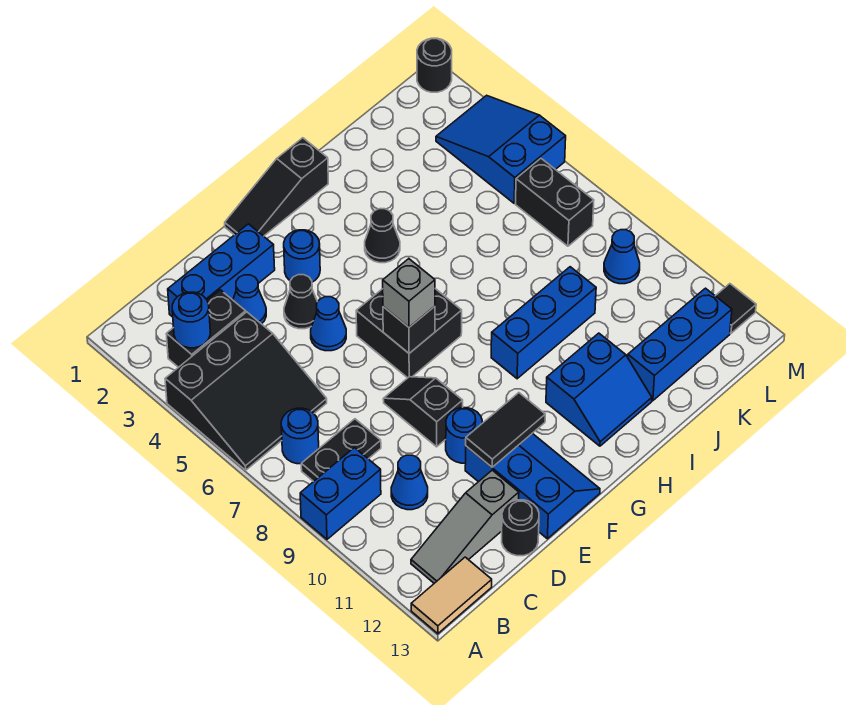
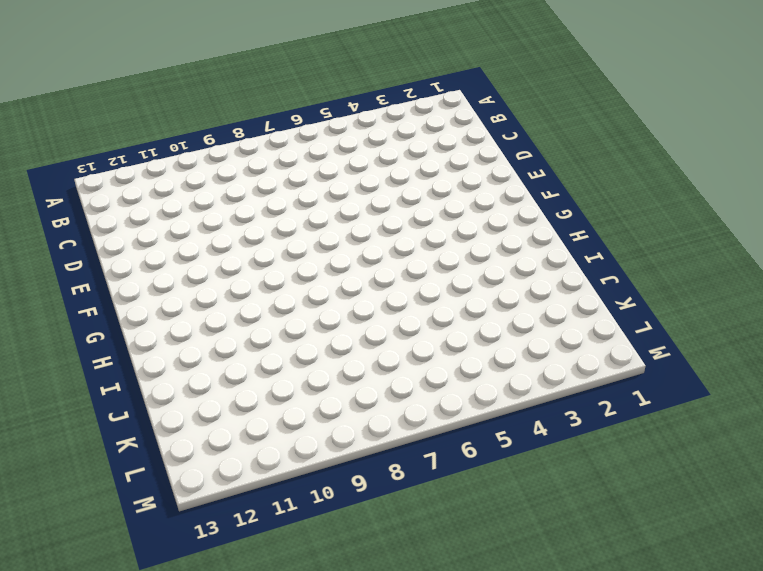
none -> black 3x3 slope [165,312,327,470]
none -> blue 1x2 brick [300,448,381,539]
none -> tan 1x2 tile [411,557,492,634]
none -> black 1x2 brick [166,290,246,367]

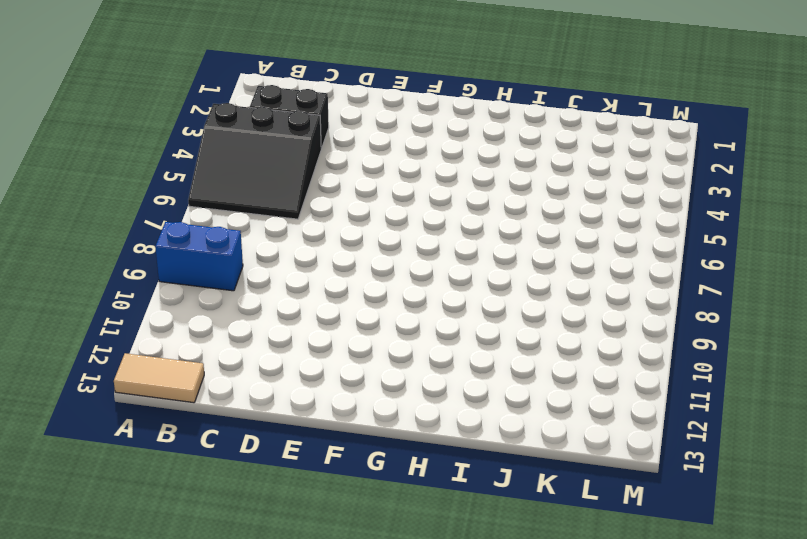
none -> blue 1x1 round brick [281,408,319,464]
none -> black 1x2 plate [301,419,381,482]
none -> grey 1x3 slope [411,470,519,583]
none -> blue 1x3 brick [168,224,275,317]

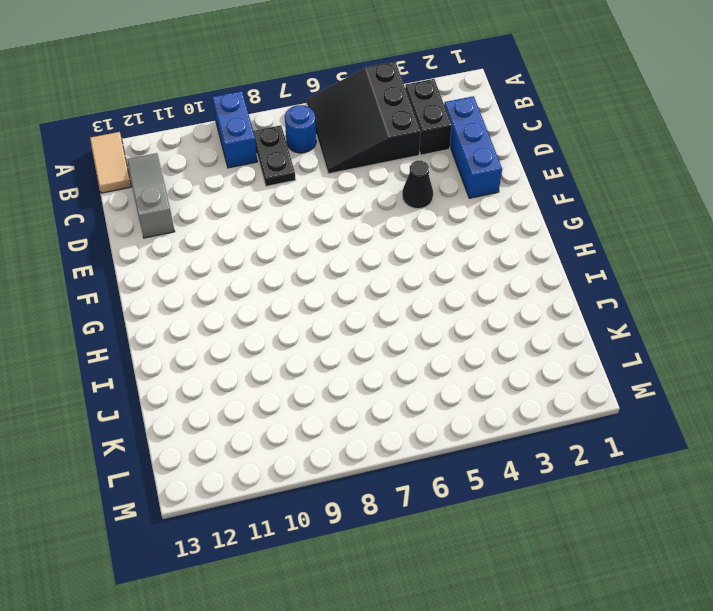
none -> blue 1x1 cone [391,455,428,510]
none -> blue 1x1 cone [233,275,266,324]
none -> black 1x1 round brick [502,500,539,556]
none -> blue 1x1 cone [311,297,346,351]

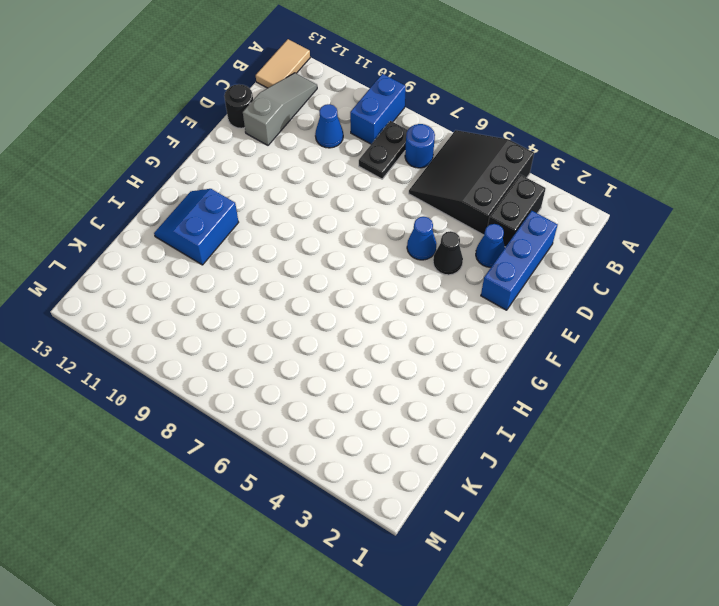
none -> black 1x2 slope [383,377,463,447]
none -> blue 1x1 round brick [446,408,482,463]
none -> blue 2x3 slope [465,433,600,539]
none -> black 1x3 slope [225,138,328,236]

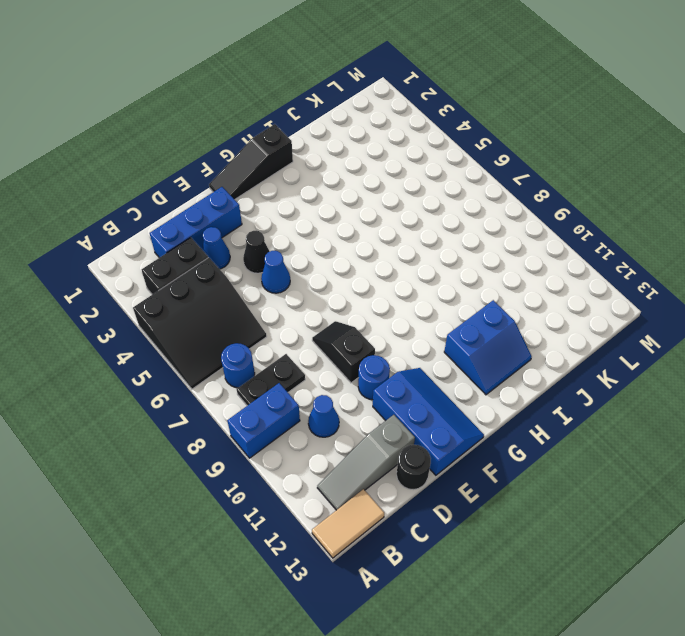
none -> blue 1x1 round brick [284,230,320,282]
none -> black 2x2 brick [356,289,462,378]
none -> black 1x1 cone [365,209,400,263]
none -> blue 1x3 brick [491,267,596,379]

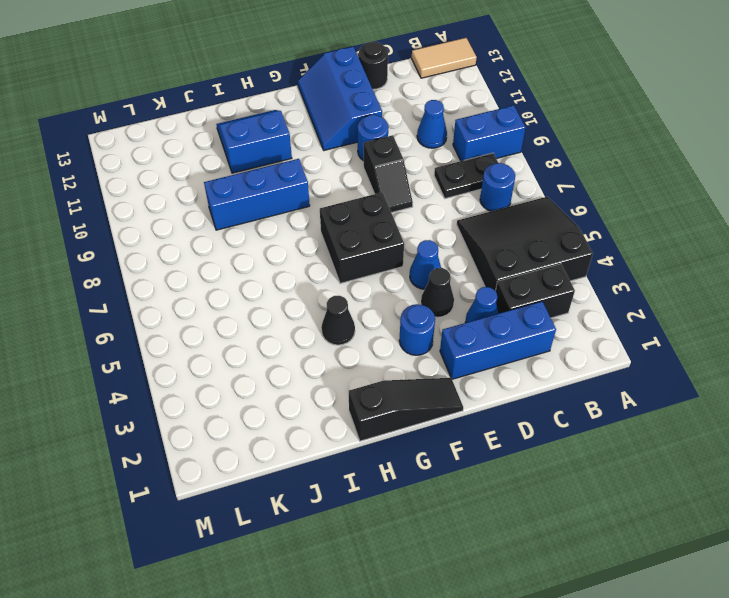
none -> grey 1x3 slope [411,470,519,583]
none -> blue 1x3 brick [628,288,732,401]
none -> blue 2x3 slope [436,95,566,203]
none -> black 1x2 brick [515,159,594,246]

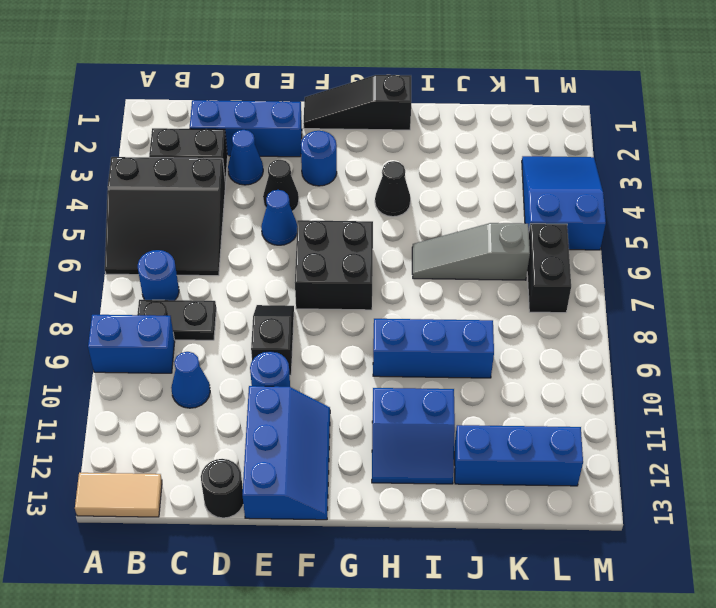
grey 1x3 slope [412,223,530,280] -> grey 1x3 slope moved to [411,470,519,583]
none -> blue 1x1 cone [604,230,640,284]
none -> black 1x1 round brick [417,38,452,92]
none -> black 1x1 tile [716,284,756,333]
none -> blue 1x1 round brick [172,292,210,348]

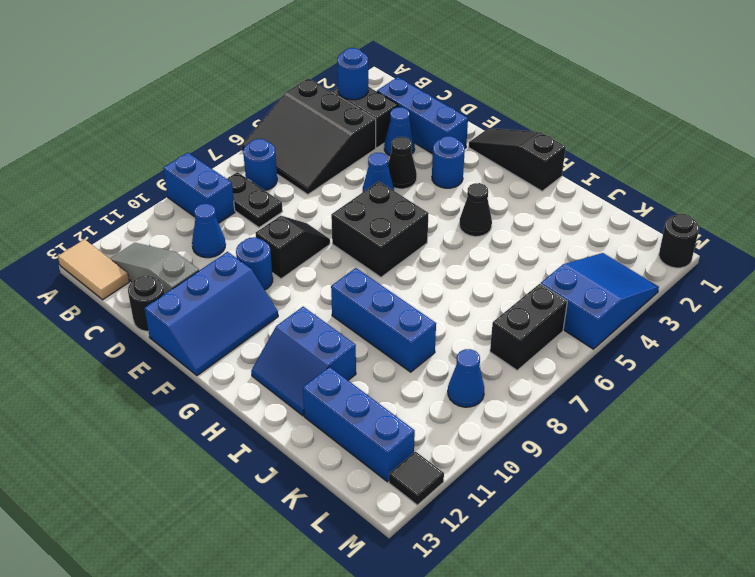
none -> black 1x2 tile [466,393,545,467]
none -> black 1x1 brick [383,306,435,353]
none -> grey 1x1 brick [383,259,435,327]

